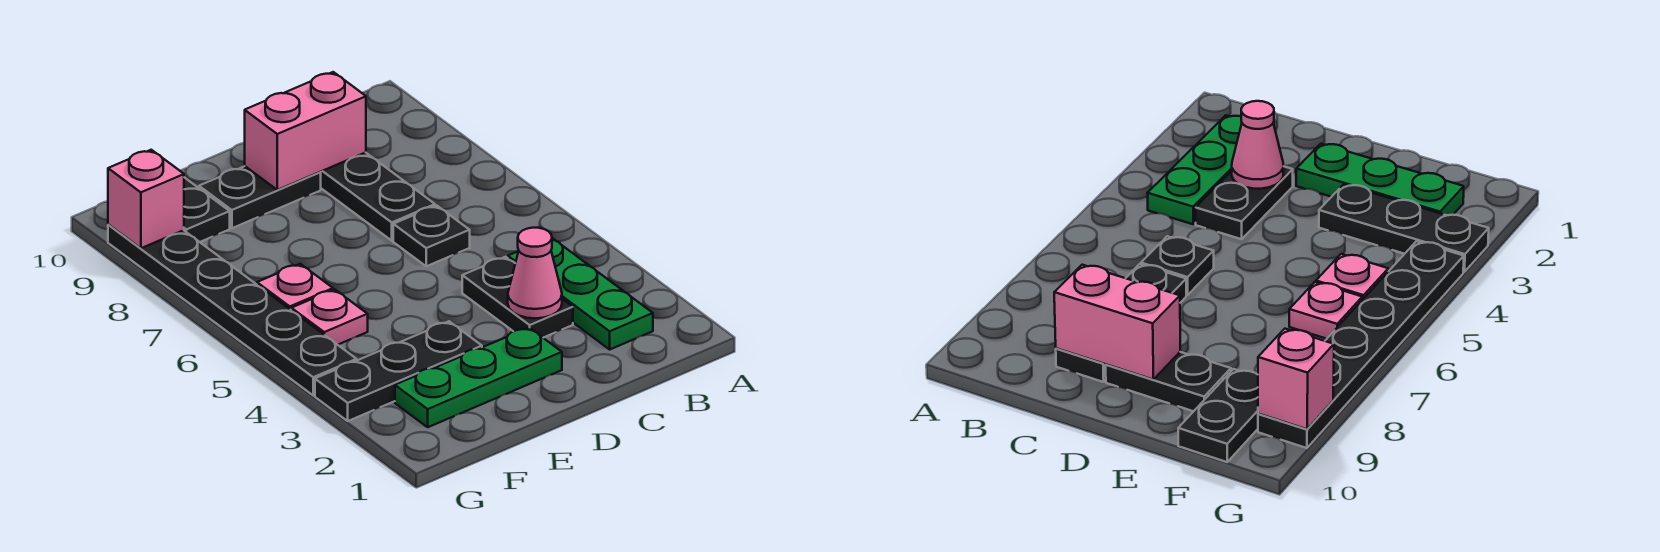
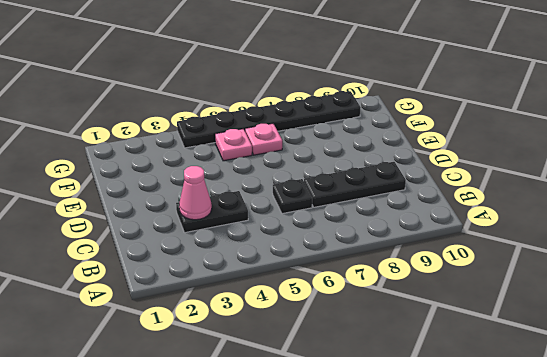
none -> green 1x3 plate [508,238,653,349]
none -> green 1x3 plate [395,328,562,427]
none -> black 1x2 plate [199,166,321,228]

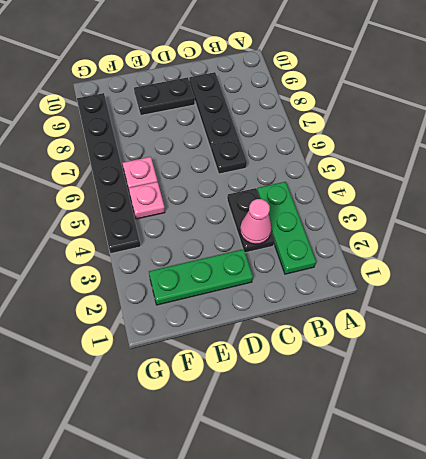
none -> black 1x3 plate [315,321,482,421]
none -> black 1x2 plate [184,177,230,242]
none -> pink 1x2 brick [245,72,366,190]

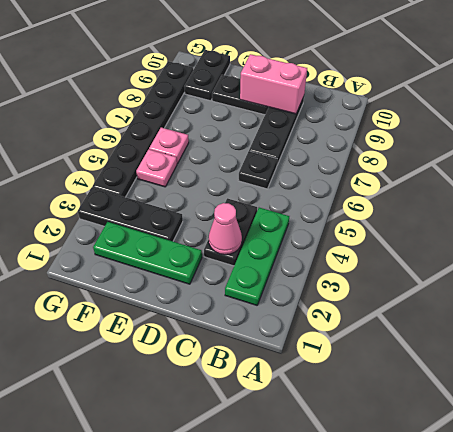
none -> pink 1x1 brick [108,150,184,248]

